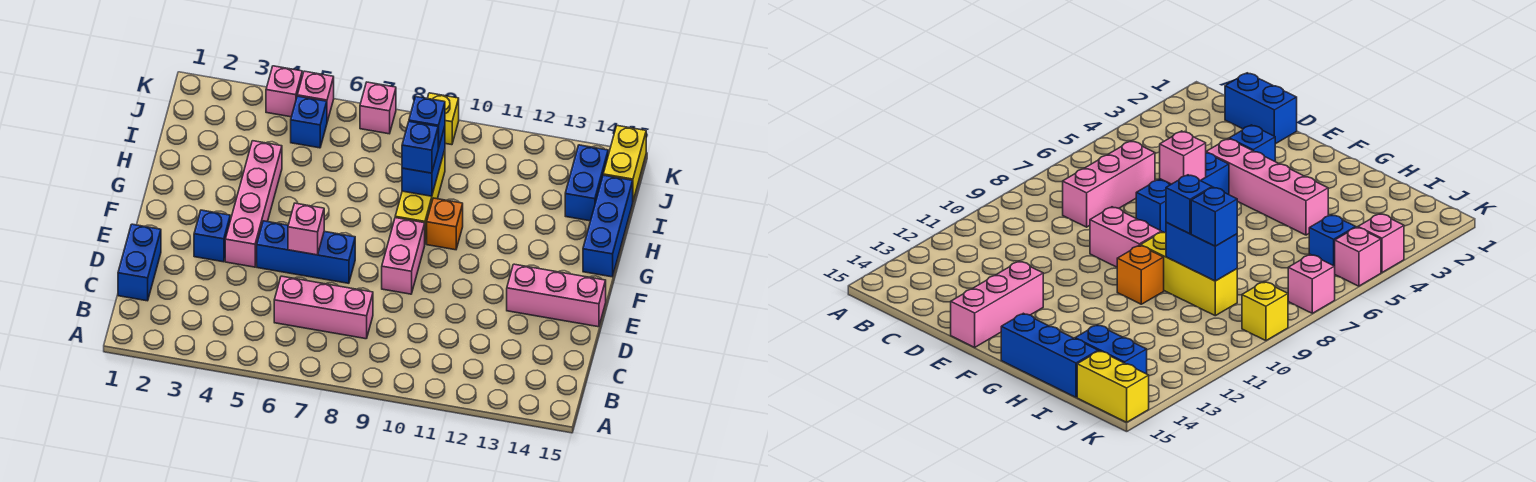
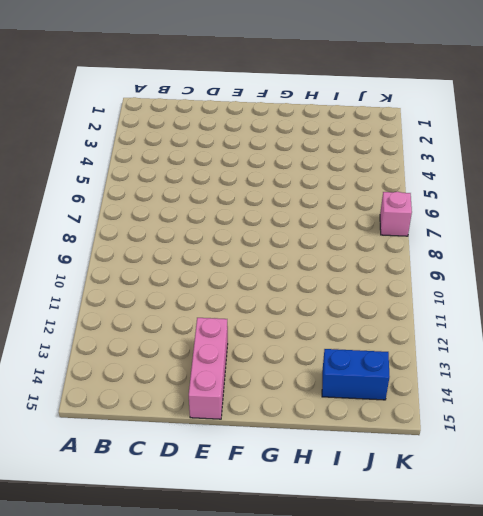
none -> blue 1x2 brick [118,224,161,301]
none -> pink 1x3 brick [274,276,373,339]
none -> blue 1x1 brick [194,210,230,262]

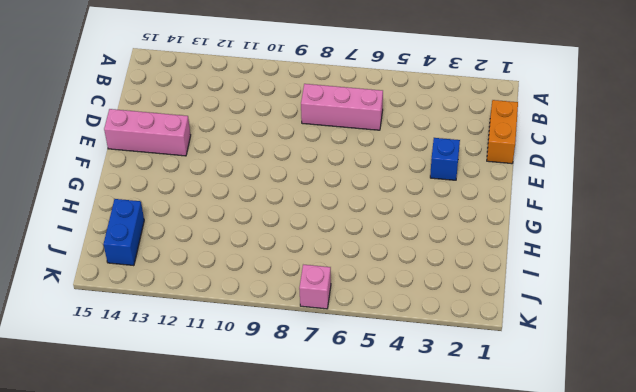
orange 1x2 brick [487,100,518,164] -> blue 1x2 brick [118,224,161,301]
none -> pink 1x4 brick [225,141,282,267]
none -> blue 1x3 brick [257,221,355,283]
none -> pink 1x2 brick [382,218,425,294]

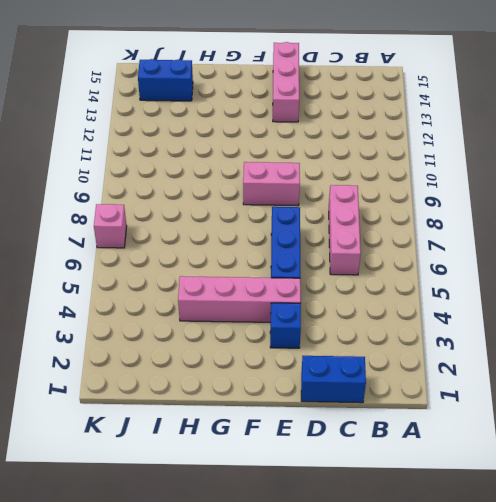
none -> yellow 1x3 brick [395,150,445,243]
none -> orange 1x1 brick [427,198,463,250]
none -> blue 1x3 brick [583,175,633,277]

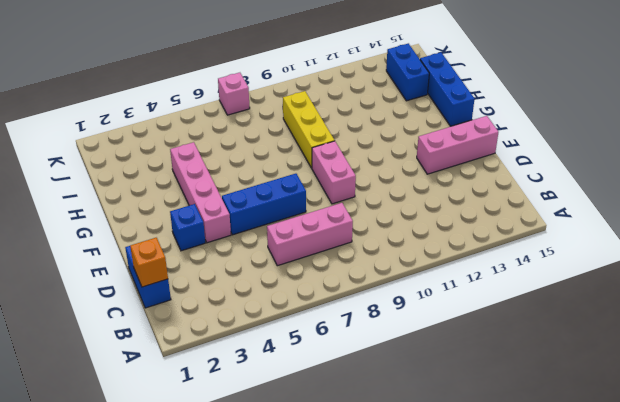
orange 1x1 brick [130,238,168,287] -> orange 1x1 brick moved to [427,198,463,250]
none -> blue 1x1 brick [291,96,327,148]
none -> yellow 1x2 brick [603,126,646,200]
none -> pink 1x1 brick [266,66,302,117]

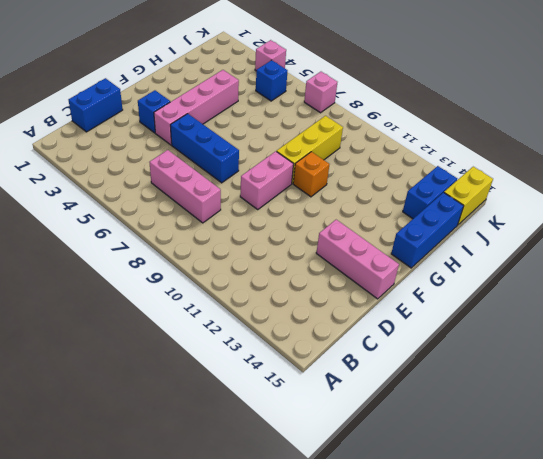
none -> pink 1x1 brick [297,71,334,122]
none -> yellow 1x1 brick [427,93,459,145]
none -> pink 1x1 brick [288,203,324,255]

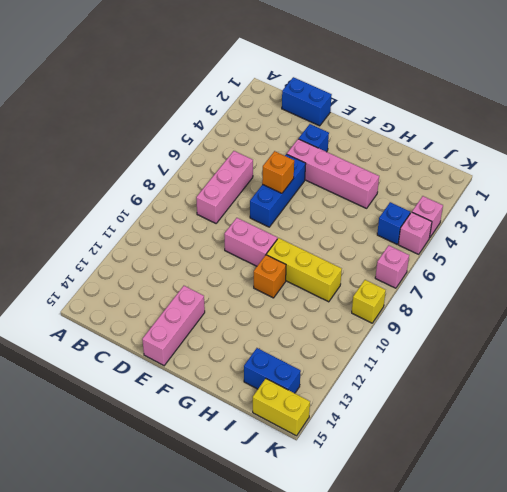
orange 1x1 brick [262,151,294,193] -> pink 1x1 brick [288,203,324,255]
none -> blue 1x3 brick [583,175,633,277]
none -> blue 1x2 brick [402,127,445,196]
none -> blue 1x1 brick [402,122,438,173]

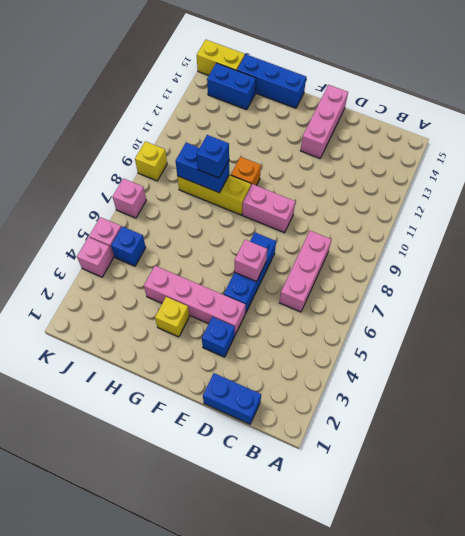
yellow 1x1 brick [155,297,189,337] -> none
none -> blue 1x1 brick [409,97,445,148]

